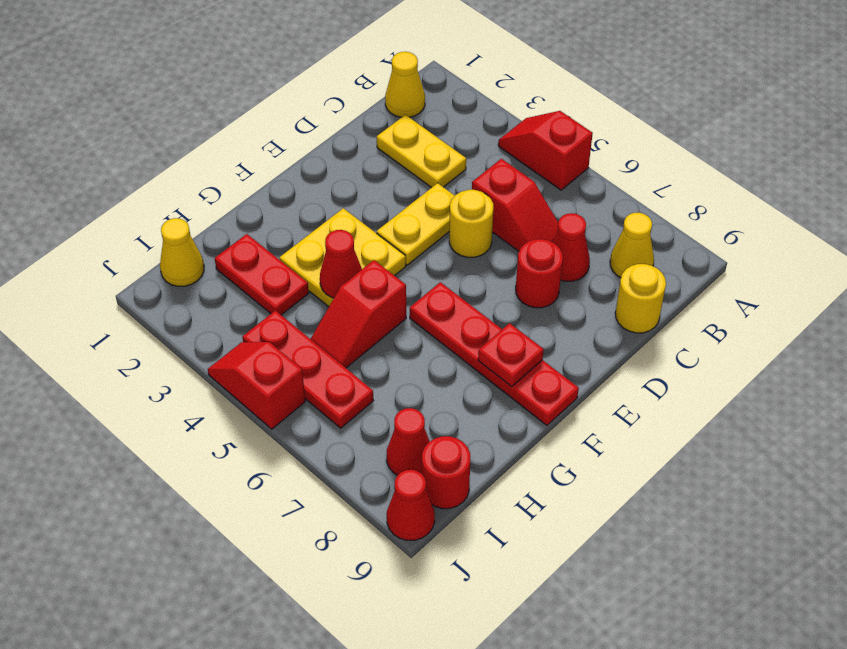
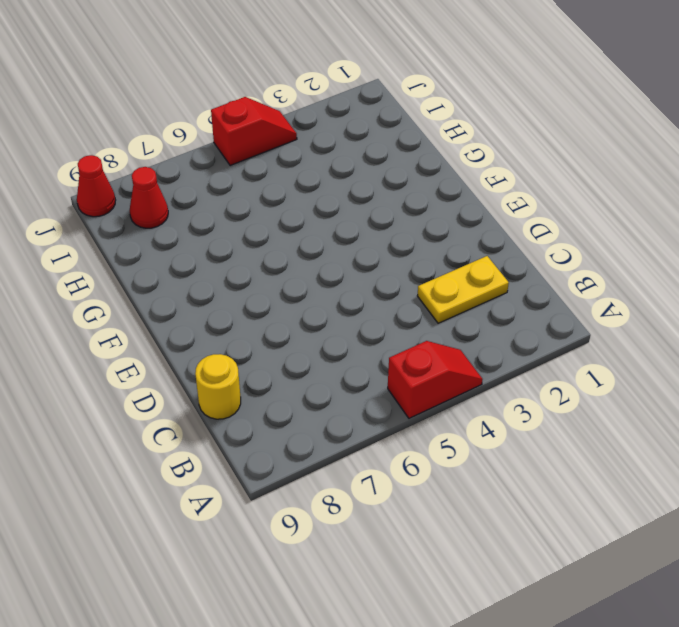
none -> yellow 1x1 cone [385,52,425,117]
none -> yellow 1x1 cone [610,212,654,278]
none -> red 1x2 slope [472,159,558,251]

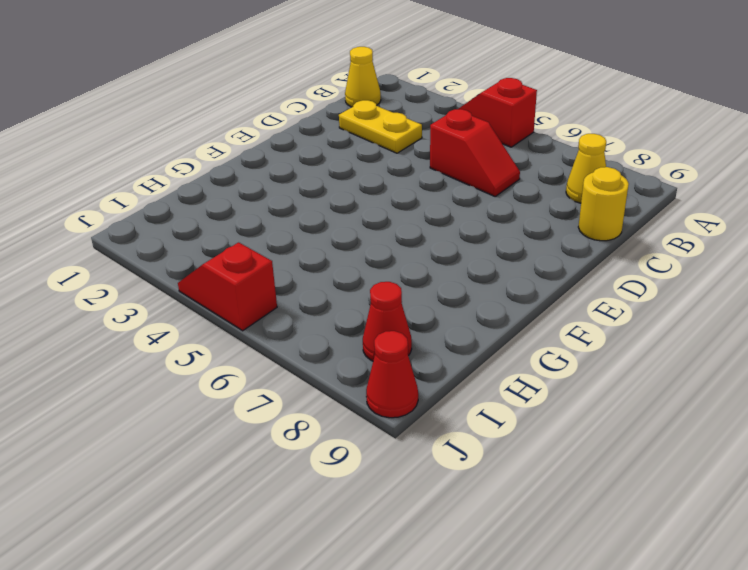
none -> red 1x1 cone [553,213,590,281]
none -> yellow 1x2 plate [376,183,455,265]
none -> yellow 1x1 round brick [449,190,493,257]

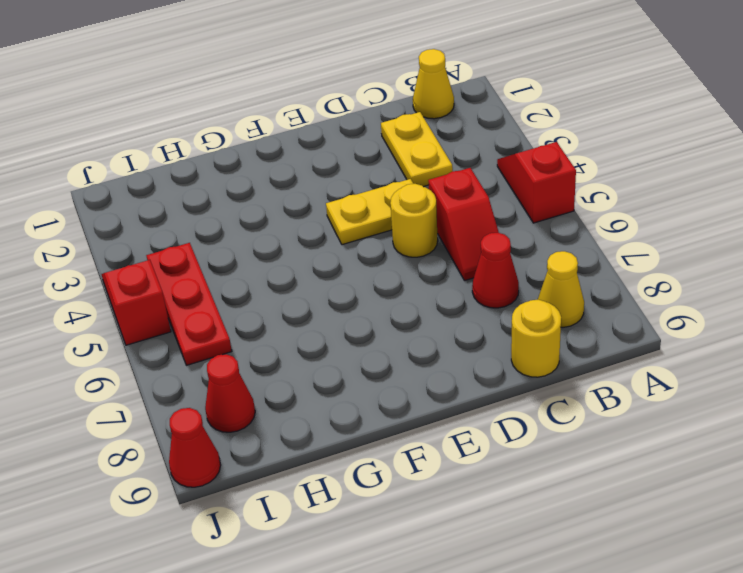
none -> red 1x1 round brick [516,239,563,308]
none -> yellow 2x2 plate [279,208,406,307]
none -> red 1x4 plate [410,282,579,425]

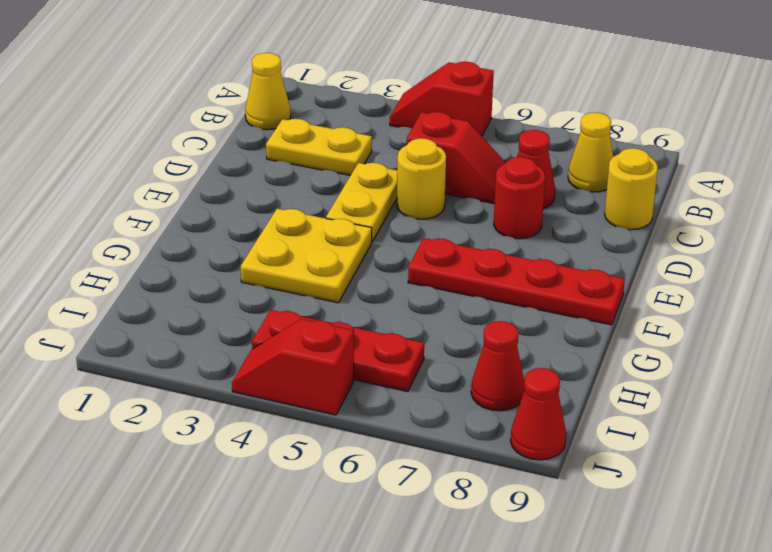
none -> red 1x2 slope [311,260,406,368]
none -> red 1x2 plate [215,234,309,315]
none -> yellow 1x1 cone [160,218,204,286]

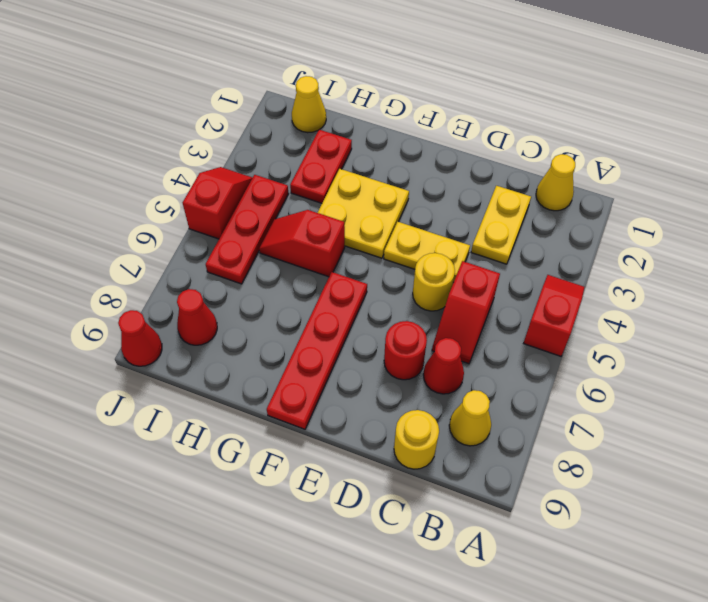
none -> red 1x1 round brick [422,436,470,509]
none -> red 1x1 plate [478,323,544,387]
none -> red 1x1 cone [320,230,362,298]

